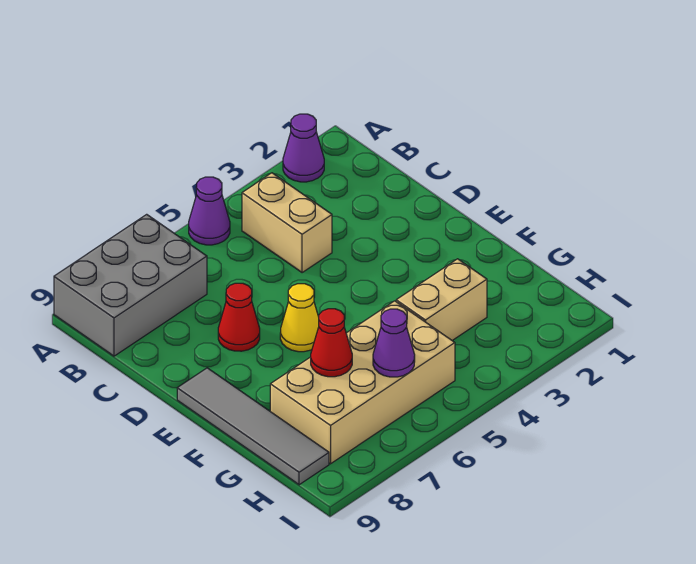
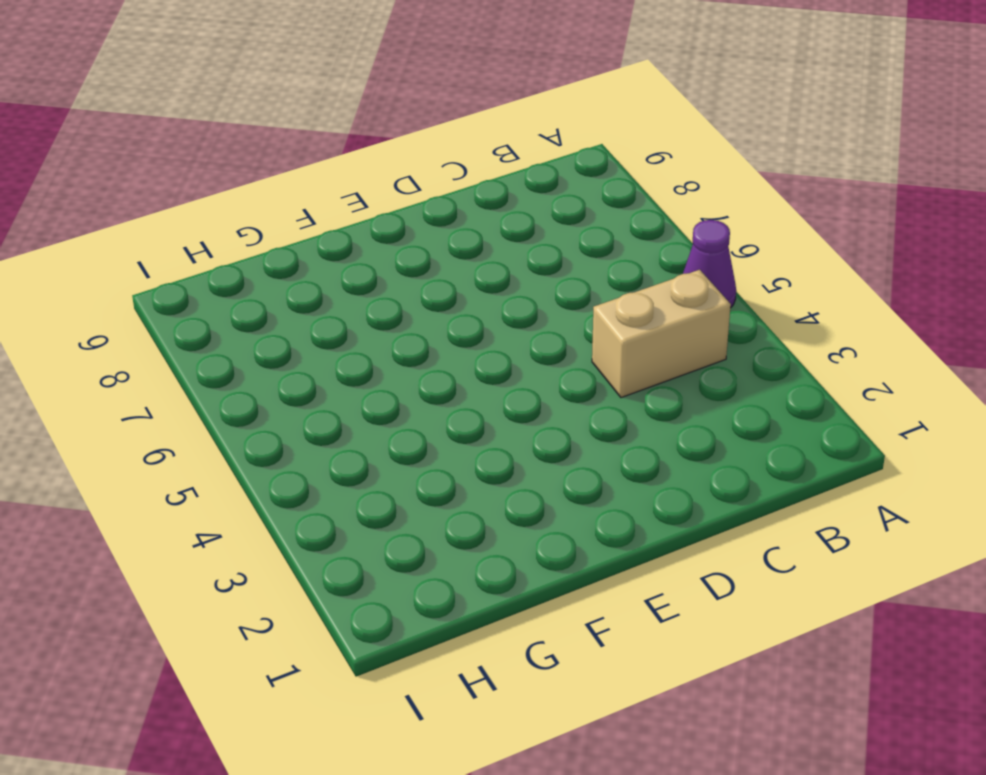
none -> purple 1x1 cone [283,114,324,182]
none -> grey 2x3 brick [54,214,207,356]

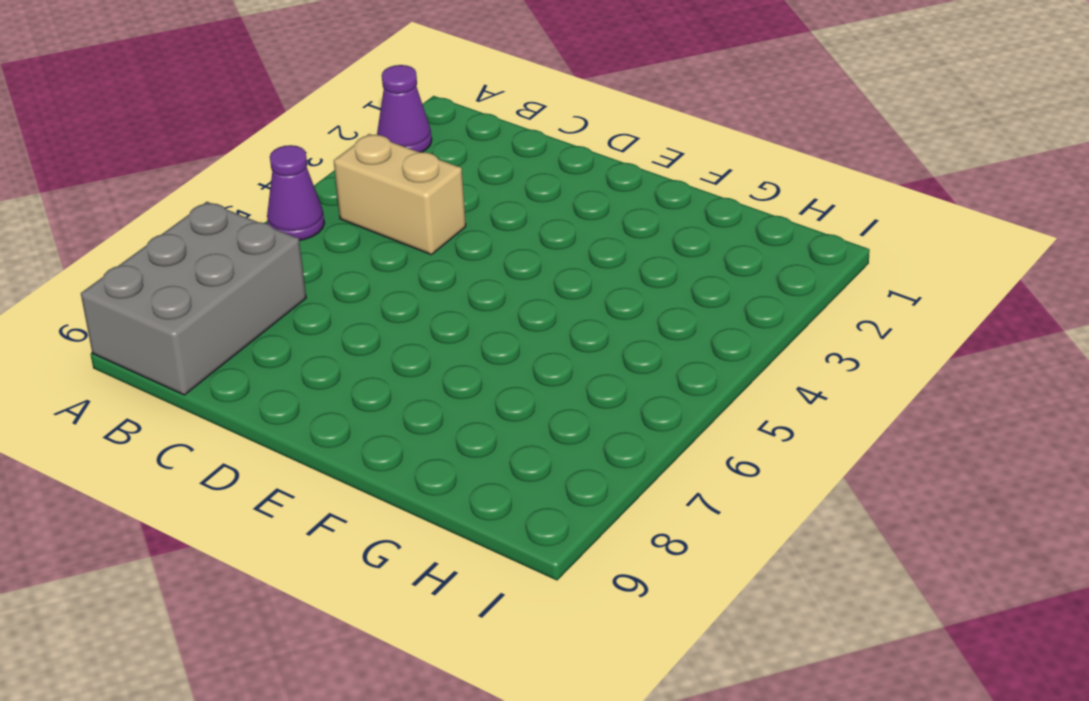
none -> red 1x1 cone [218,283,260,351]
none -> yellow 1x1 cone [280,284,319,352]

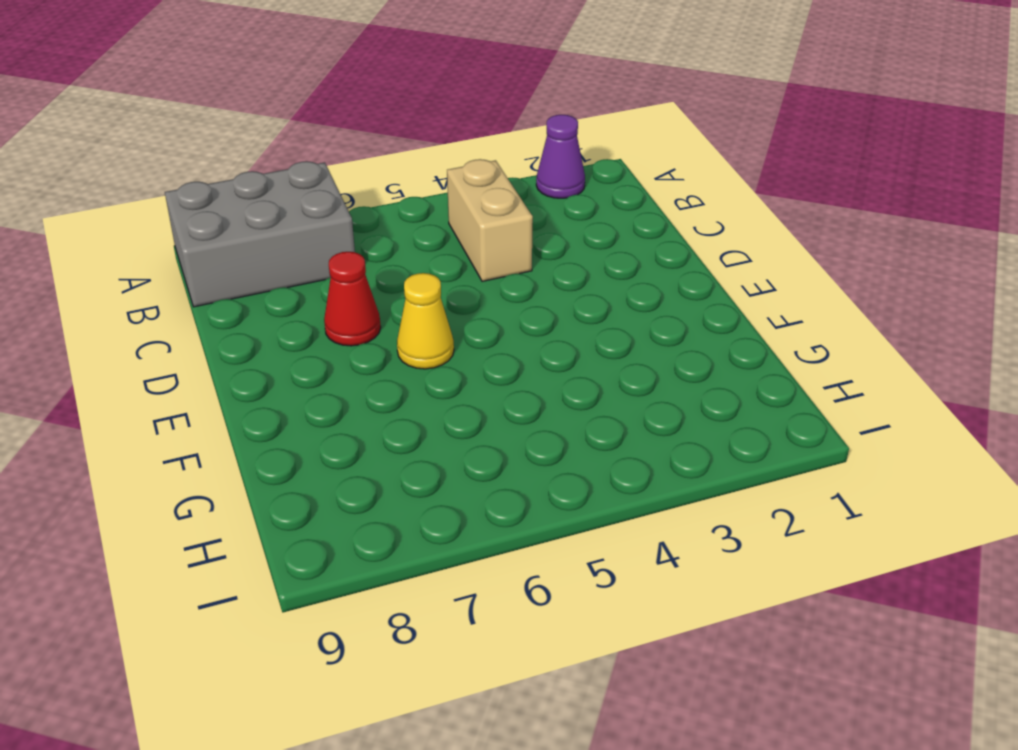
none -> purple 1x1 cone [189,177,230,245]
none -> grey 1x4 tile [177,368,329,485]

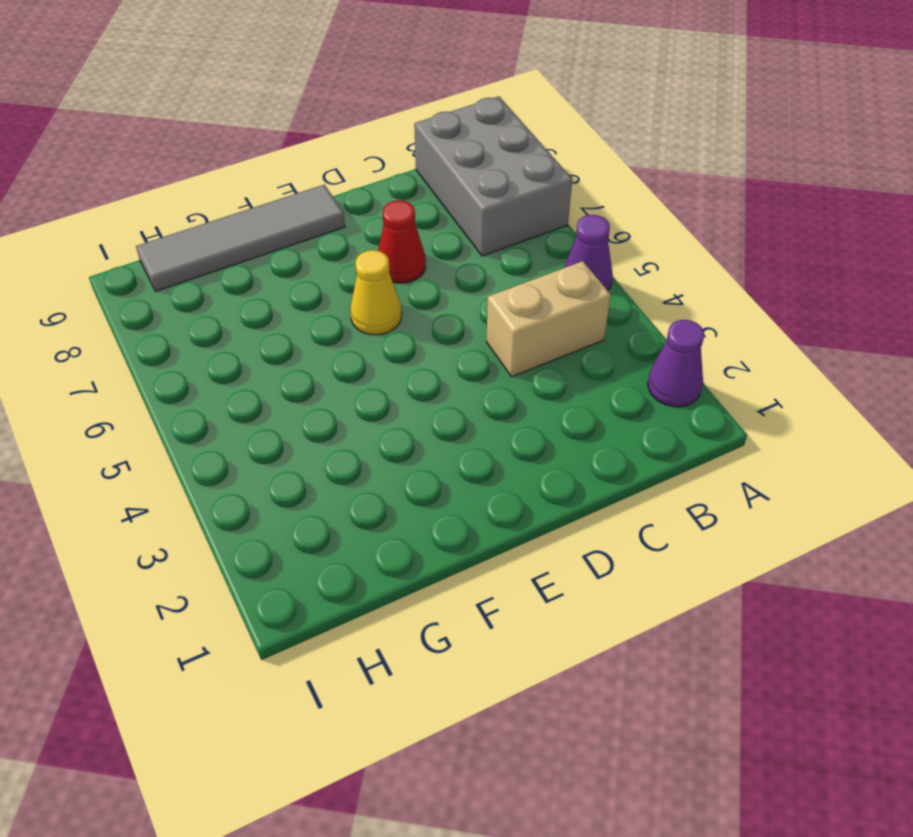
none -> tan 1x2 brick [396,259,487,340]
none -> tan 2x4 brick [270,301,455,464]

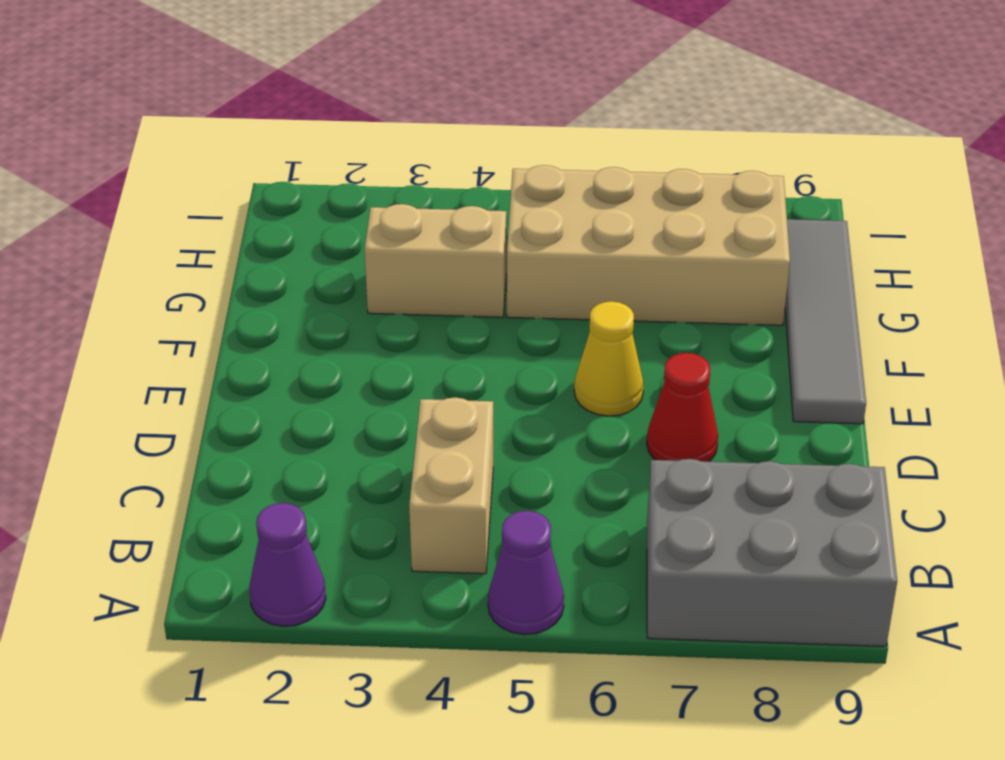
none -> red 1x1 cone [311,309,352,377]
none -> purple 1x1 cone [373,309,415,377]

